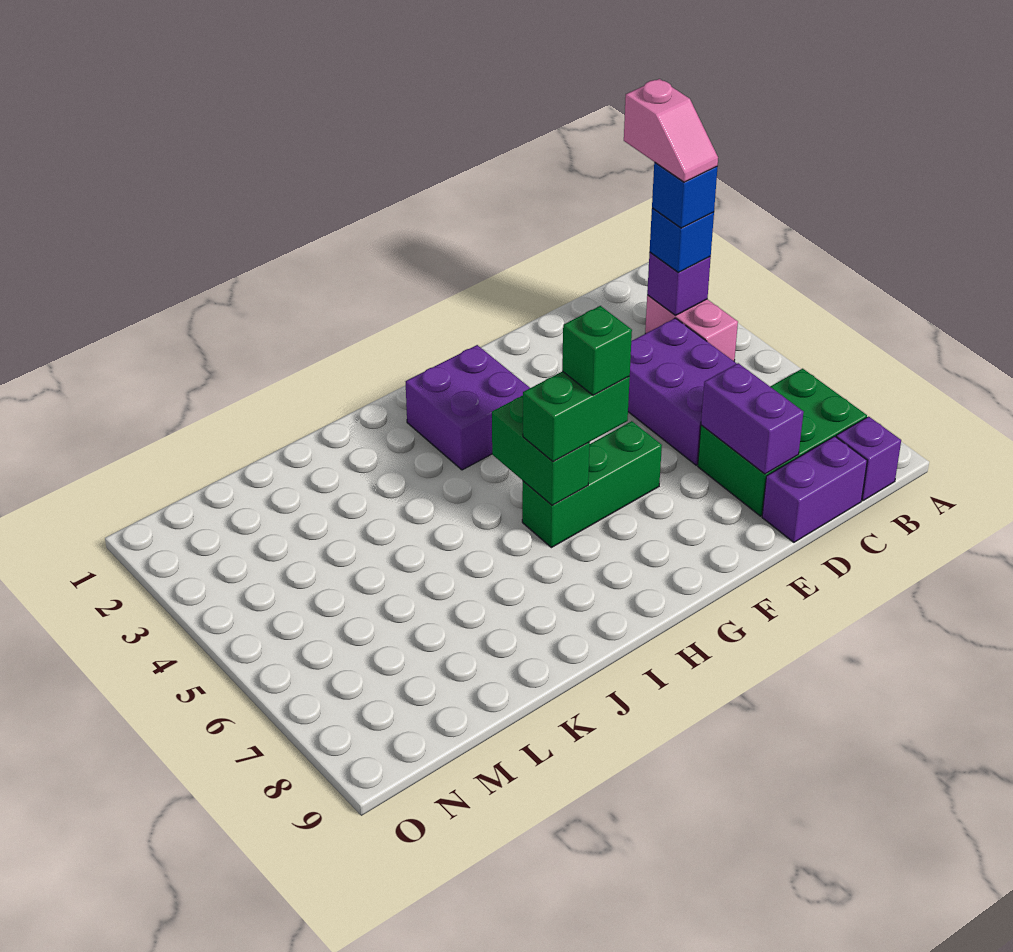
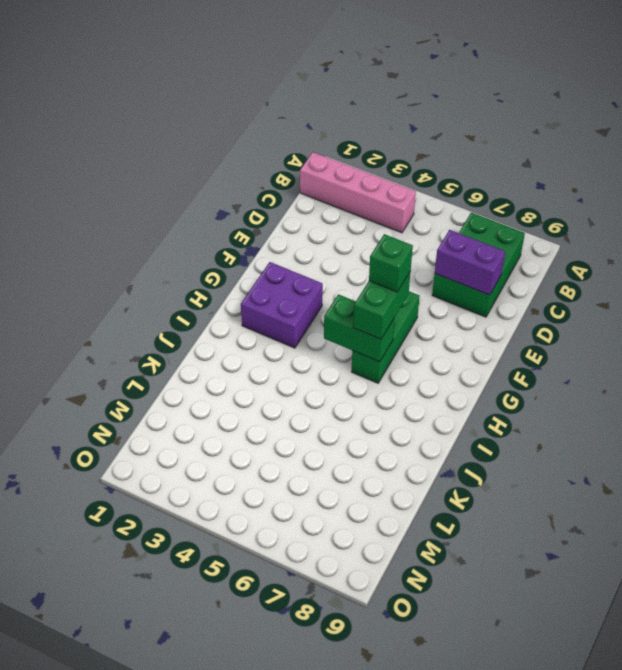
pink 1x4 brick [300,152,416,233] -> pink 1x2 brick [645,295,738,361]
none -> purple 1x1 brick [836,417,901,501]
none -> purple 2x3 brick [628,318,737,465]
none -> purple 1x2 brick [762,436,867,542]

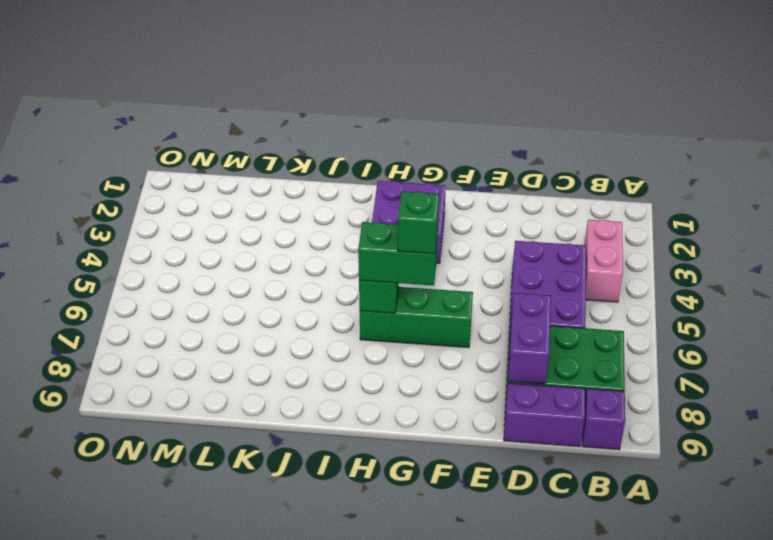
none -> purple 1x1 brick [647,253,711,315]
none -> blue 1x1 brick [650,208,714,272]
none -> blue 1x1 brick [652,163,717,228]

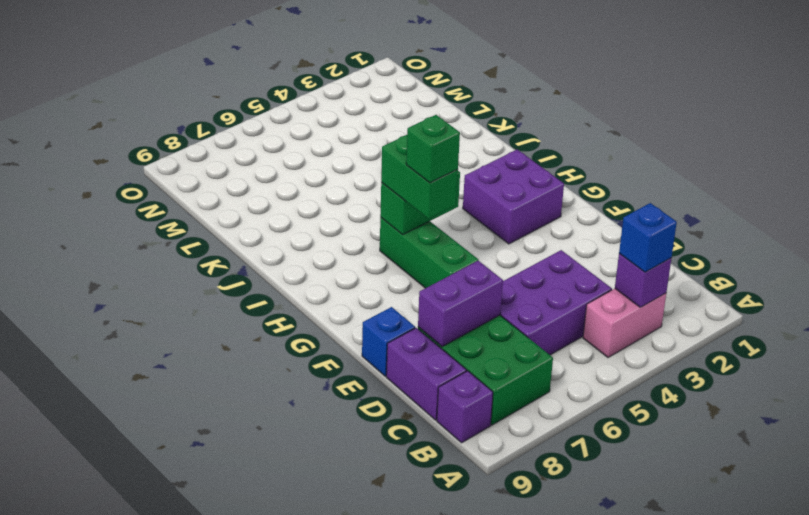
blue 1x1 brick [362,307,415,376] -> blue 1x1 brick moved to [652,163,717,228]
none -> pink 1x2 slope [624,79,718,182]

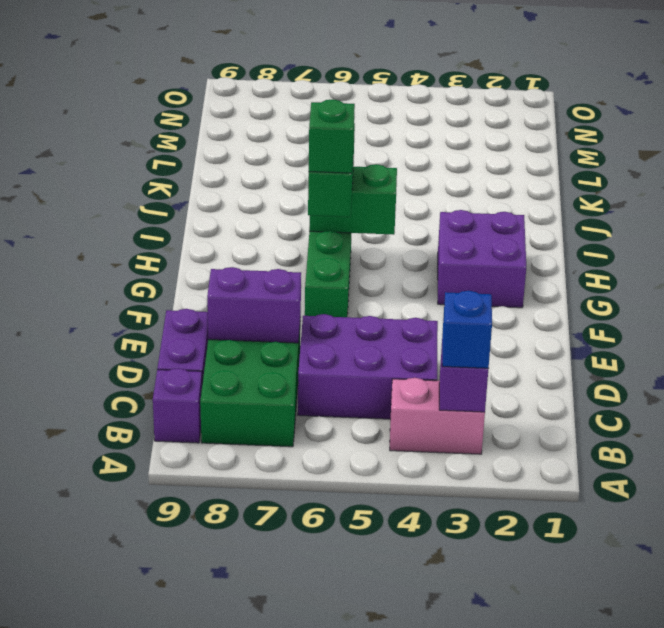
none -> blue 1x1 brick [652,163,717,228]
none -> pink 1x2 slope [624,79,718,182]

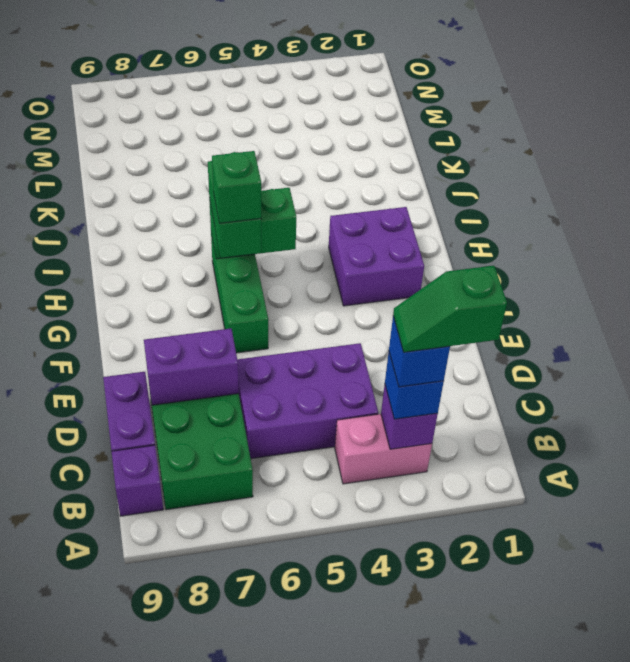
green 1x2 slope [393,266,507,352] -> pink 1x2 slope [624,79,718,182]

